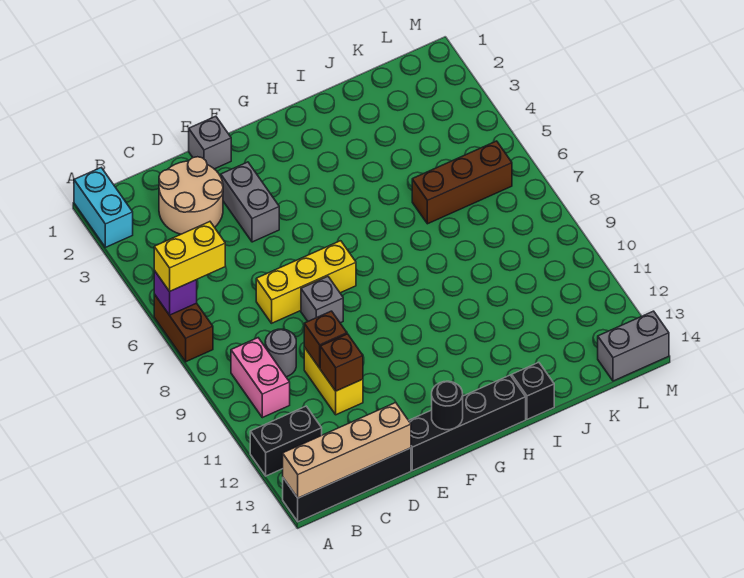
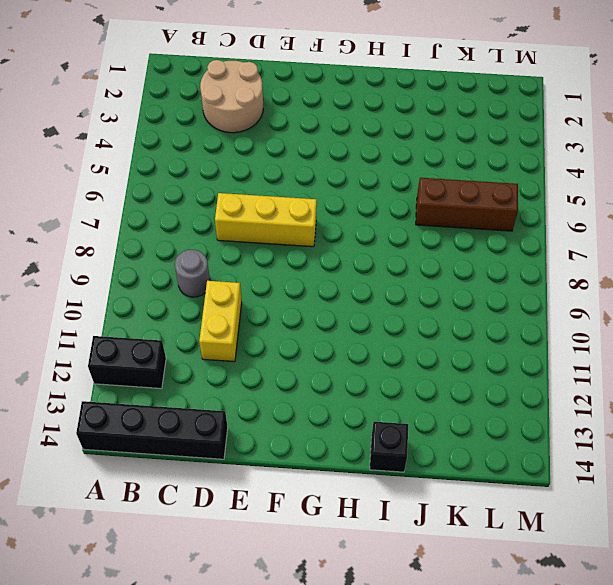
none -> cyan 1x2 brick [74,168,133,247]
none -> brown 1x2 brick [154,294,213,362]
none -> pink 1x2 brick [231,338,290,418]

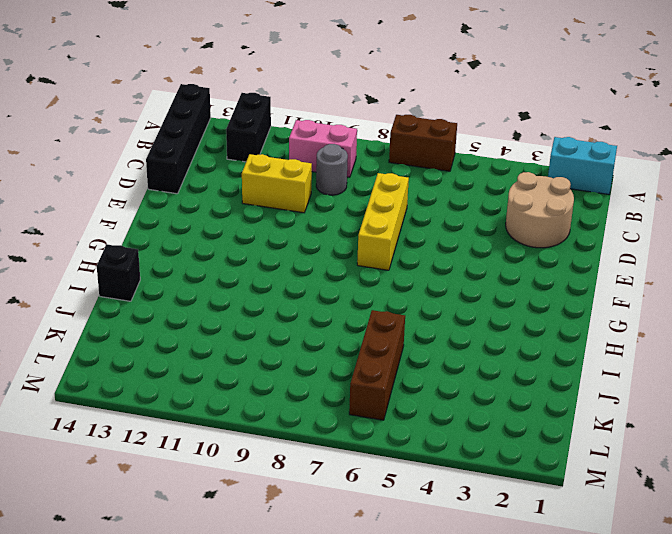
none -> grey 1x1 brick [189,116,231,169]
none -> grey 1x2 brick [221,162,279,242]
none -> grey 1x1 brick [301,277,343,323]

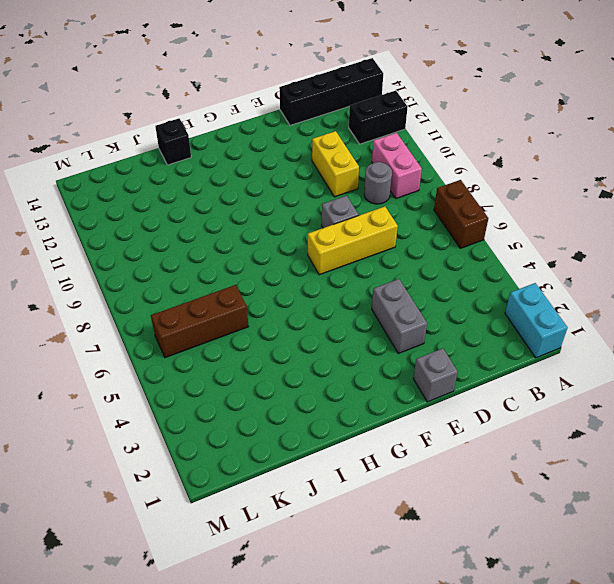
none -> tan 2x2 round brick [159,157,223,234]
none -> black 1x4 brick [409,375,526,471]
none -> grey 1x2 brick [598,311,669,381]

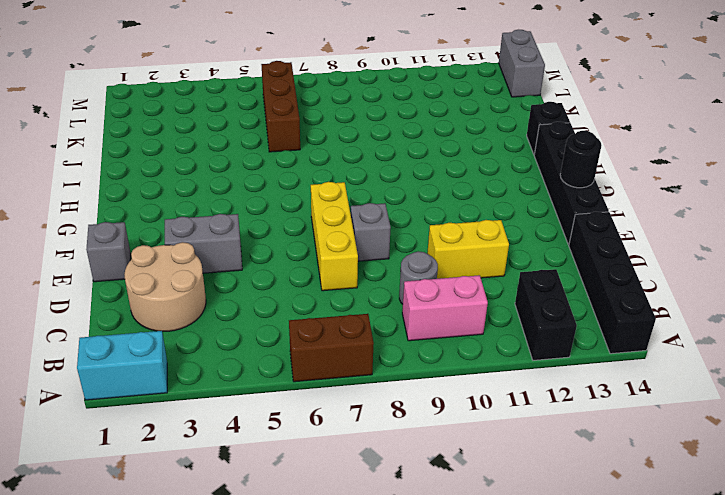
none -> purple 1x1 brick [154,271,197,315]
none -> tan 1x4 brick [283,403,411,498]
none -> brown 1x1 brick [304,311,347,368]

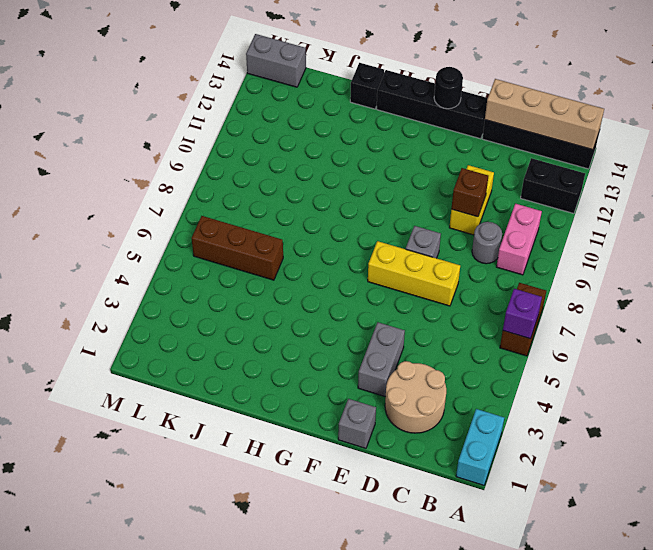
none -> brown 1x1 brick [320,334,363,391]
none -> yellow 1x2 brick [154,222,225,291]

